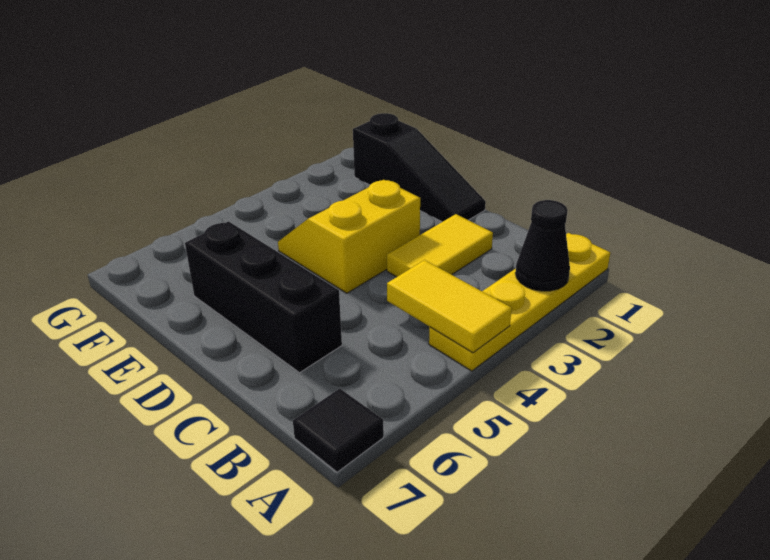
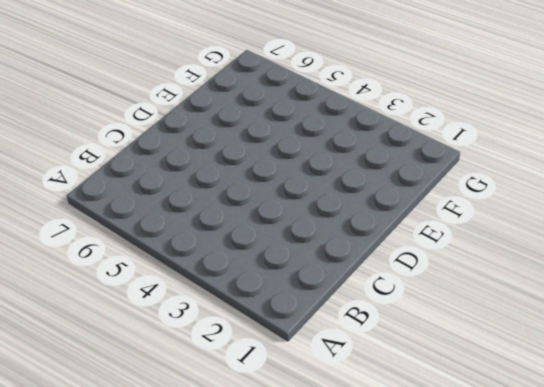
none -> yellow 1x4 plate [429,233,610,371]
none -> black 1x1 tile [293,388,384,472]

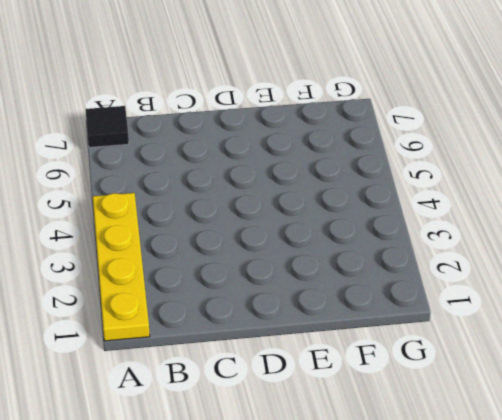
none -> yellow 1x2 tile [387,214,493,277]
none -> black 1x3 brick [185,221,342,373]

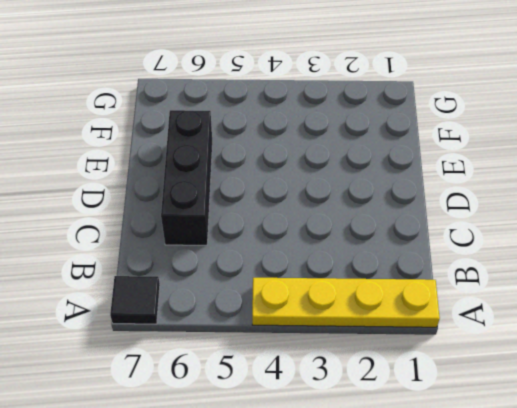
none -> yellow 1x2 tile [387,214,493,277]
none -> black 1x3 slope [353,113,486,222]

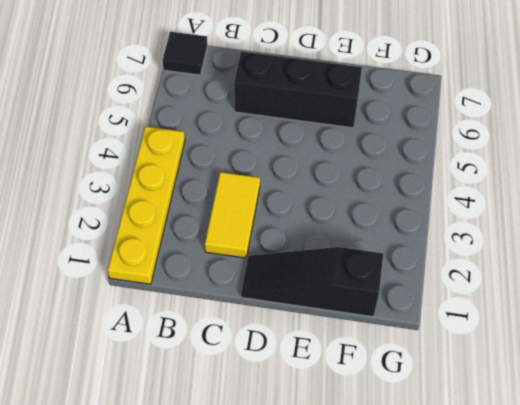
none -> yellow 2x2 slope [278,180,420,293]
none -> black 1x1 cone [515,200,570,291]

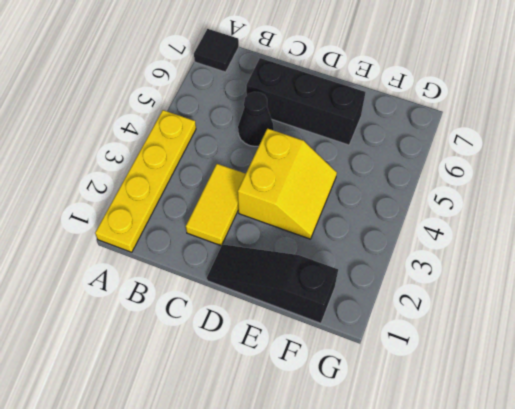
black 1x1 cone [238,92,274,146] -> black 1x1 cone moved to [515,200,570,291]
none -> yellow 1x2 tile [387,260,512,353]

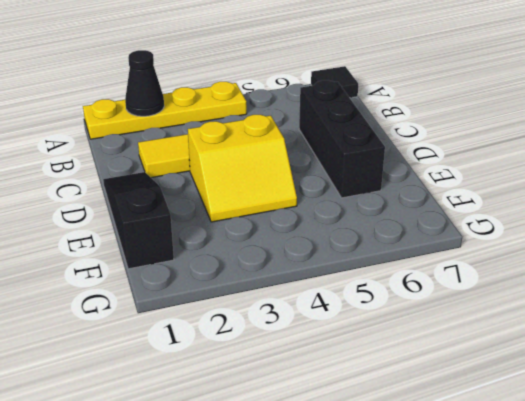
none -> yellow 1x2 tile [387,260,512,353]

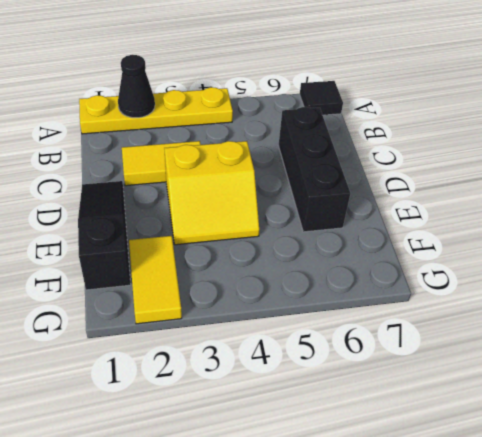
yellow 1x2 tile [129,236,182,324] -> yellow 1x2 tile moved to [387,260,512,353]

